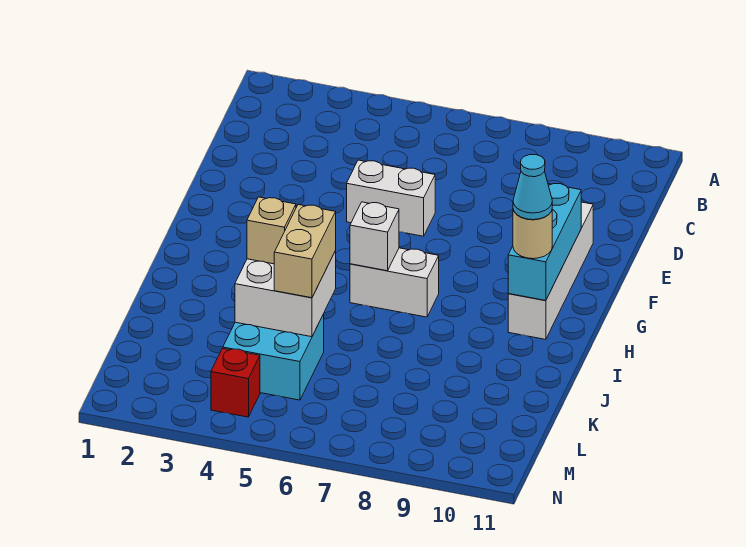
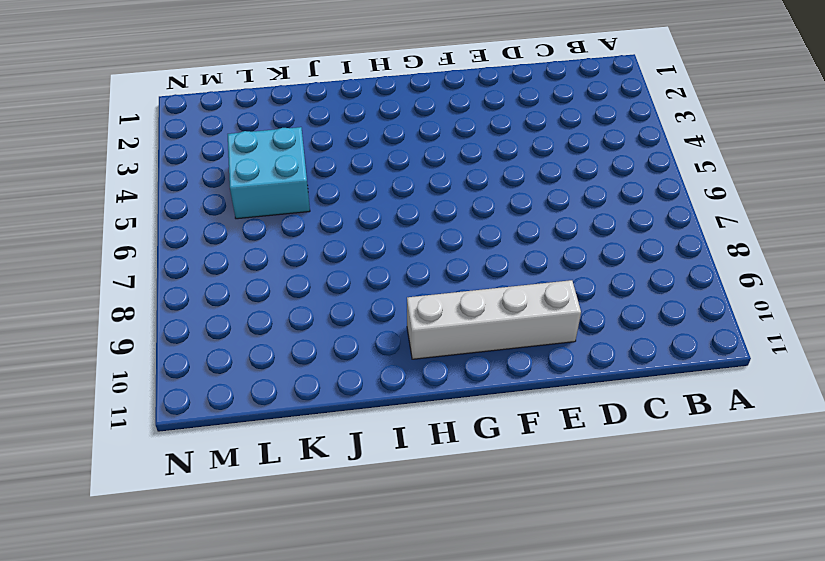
none -> white 1x2 brick [347,160,435,236]
none -> white 1x2 brick [350,248,439,317]
none -> red 1x1 brick [211,348,260,417]

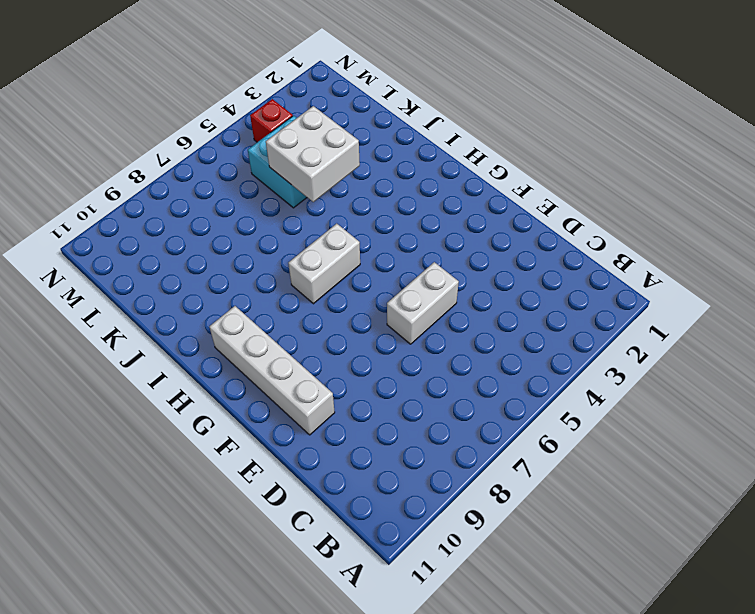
none -> cyan 1x3 brick [508,184,581,301]
none -> white 1x1 brick [350,202,399,271]
none -> tan 1x1 round brick [513,209,552,259]

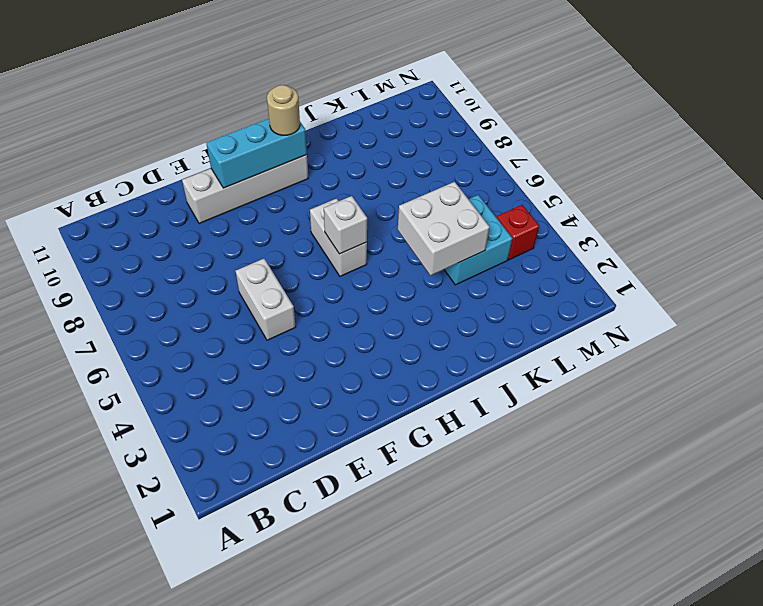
none -> tan 1x1 brick [247,197,296,264]
none -> tan 1x2 brick [274,205,336,298]
none -> cyan 1x1 cone [513,154,552,220]

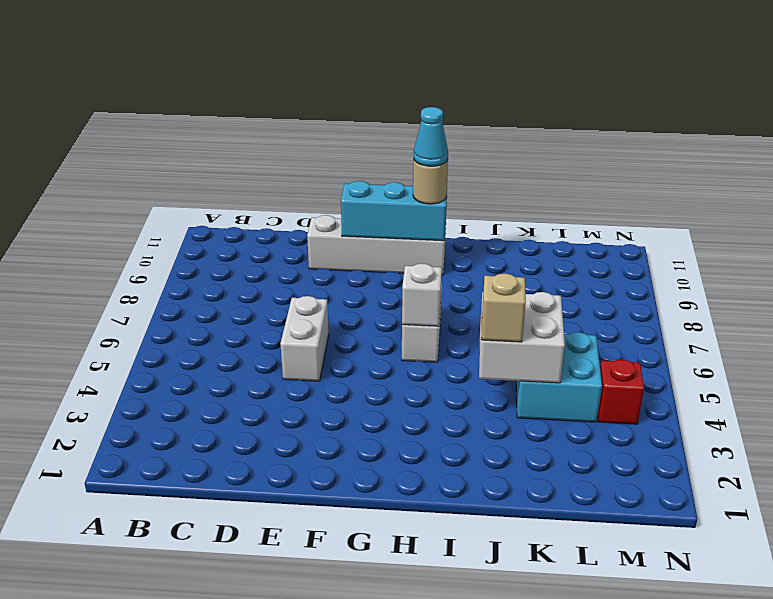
none -> tan 1x2 brick [274,205,336,298]

